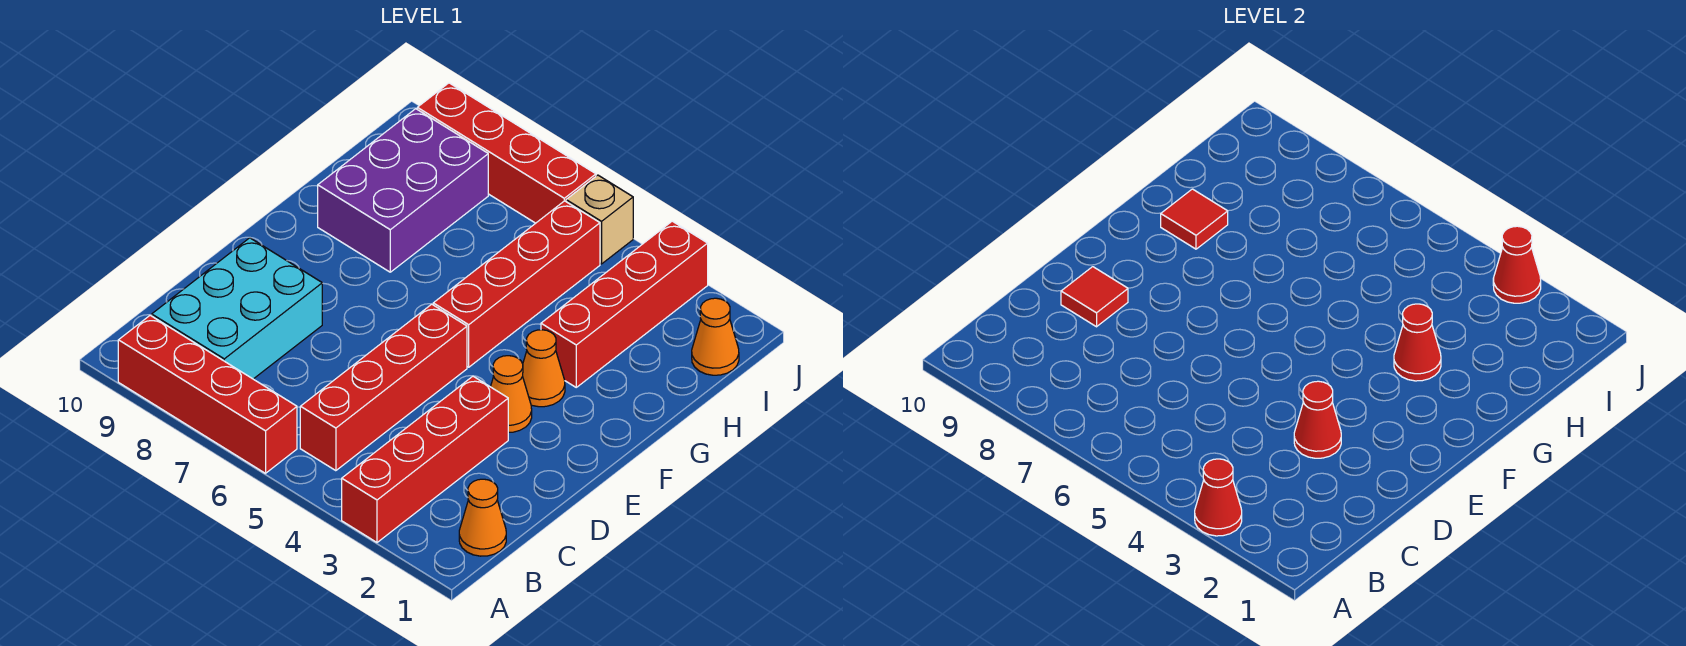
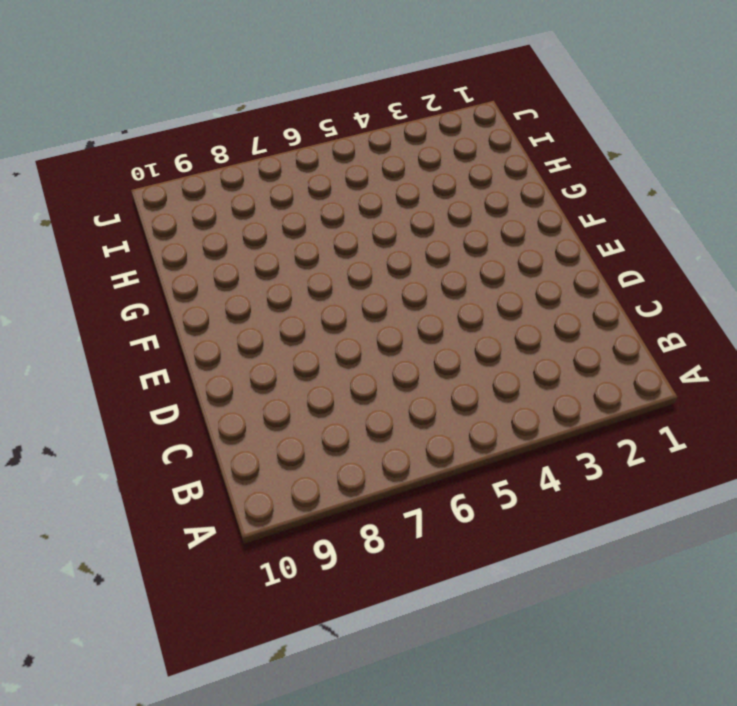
none -> red 1x4 brick [342,376,508,542]
none -> red 1x4 brick [118,315,297,473]
none -> orange 1x1 cone [459,479,506,556]

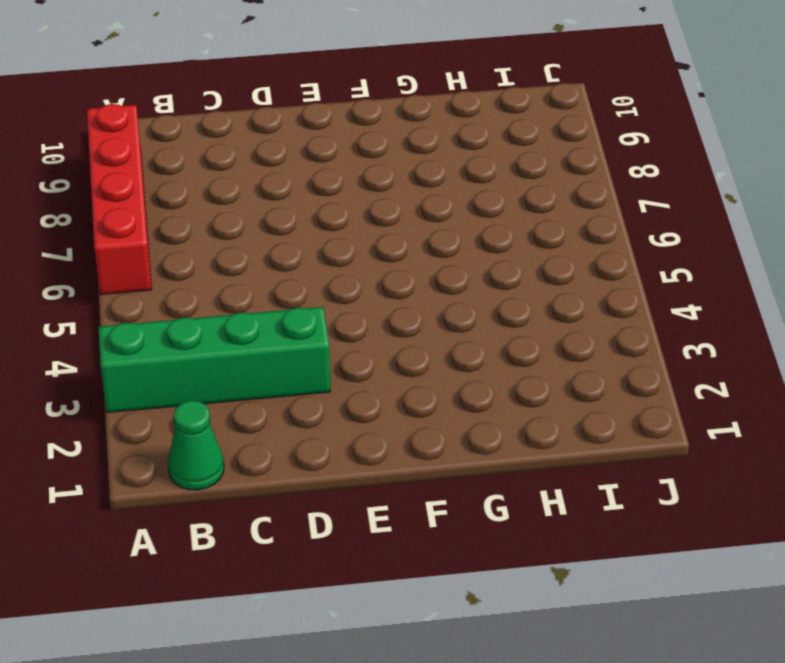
green 1x4 brick [99,307,331,412] -> red 1x4 brick [342,376,508,542]
green 1x1 cone [168,400,224,490] -> orange 1x1 cone [459,479,506,556]
none -> red 1x4 brick [300,304,467,471]
none -> cyan 2x3 brick [152,238,322,379]
none -> orange 1x1 cone [491,356,532,432]

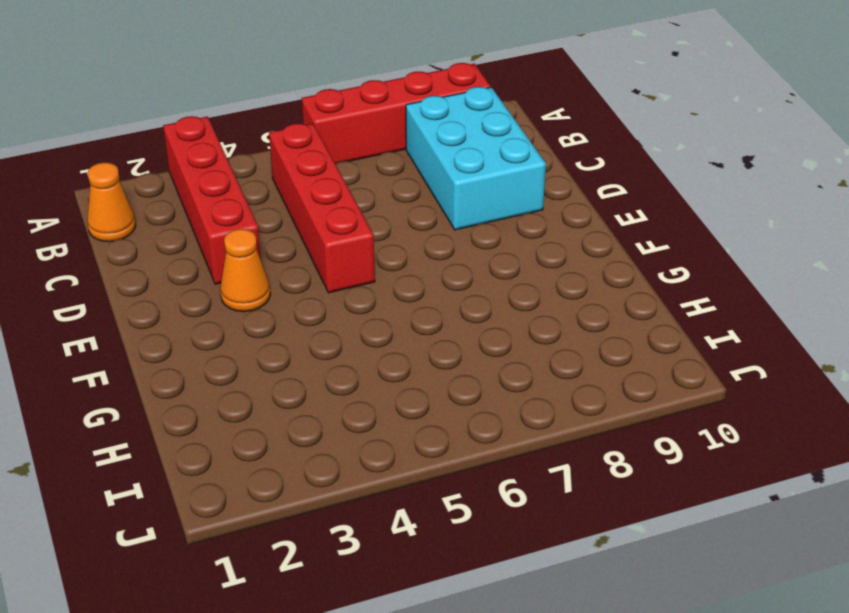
none -> orange 1x1 cone [523,330,565,407]
none -> red 1x4 brick [433,201,600,367]
none -> red 1x4 brick [541,221,708,387]

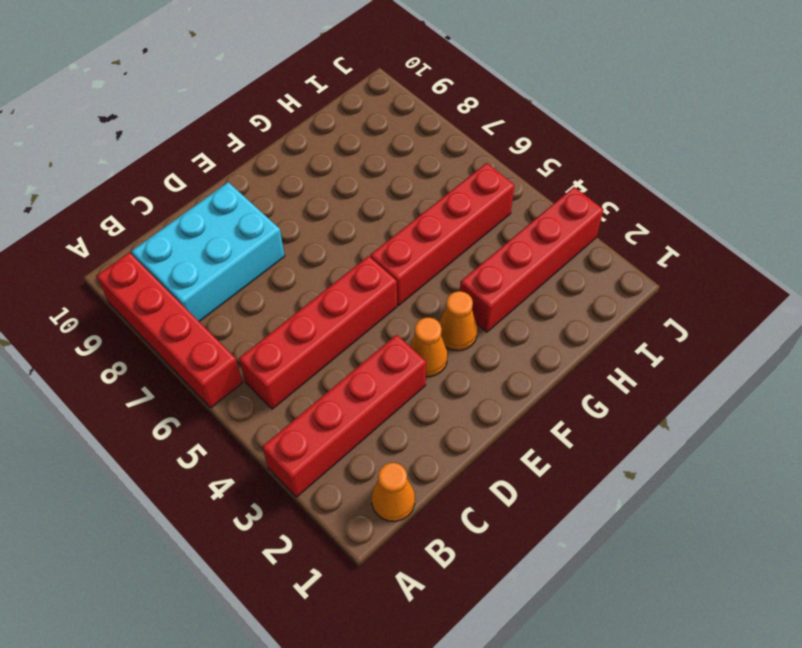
none -> purple 2x3 brick [318,109,488,272]
none -> orange 1x1 cone [692,298,739,375]
none -> tan 1x1 brick [566,175,633,264]

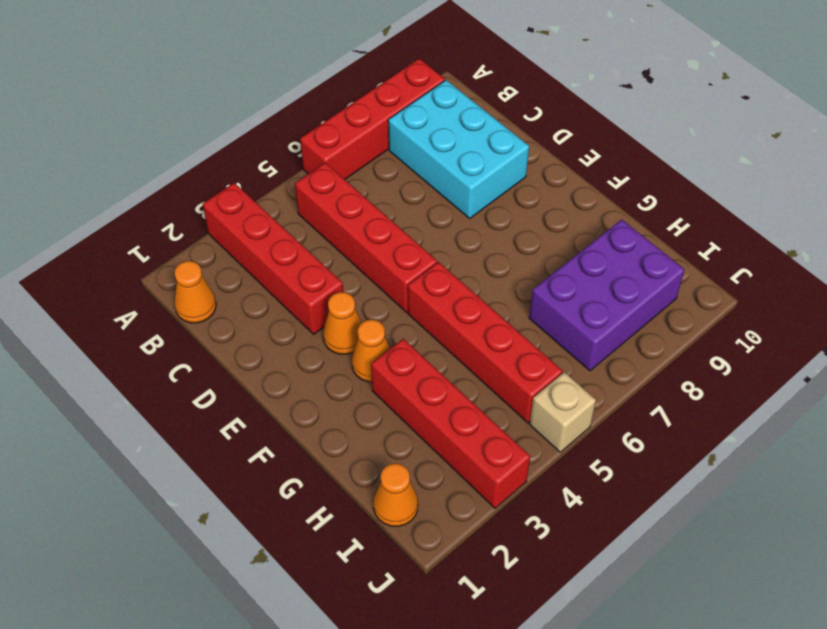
purple 2x3 brick [529,219,684,371] -> purple 2x3 brick turned to [318,109,488,272]
none -> red 1x4 brick [417,83,596,223]
none -> red 1x1 cone [1195,459,1242,536]
none -> red 1x1 cone [1294,381,1341,458]

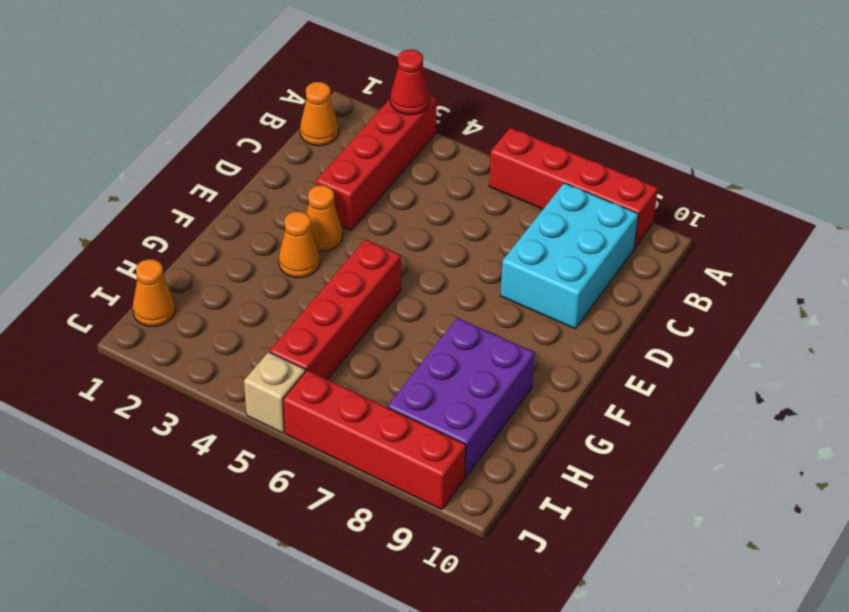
none -> red 1x4 brick [300,304,467,471]
none -> red 1x4 brick [541,221,708,387]
none -> red 1x1 cone [1294,381,1341,458]

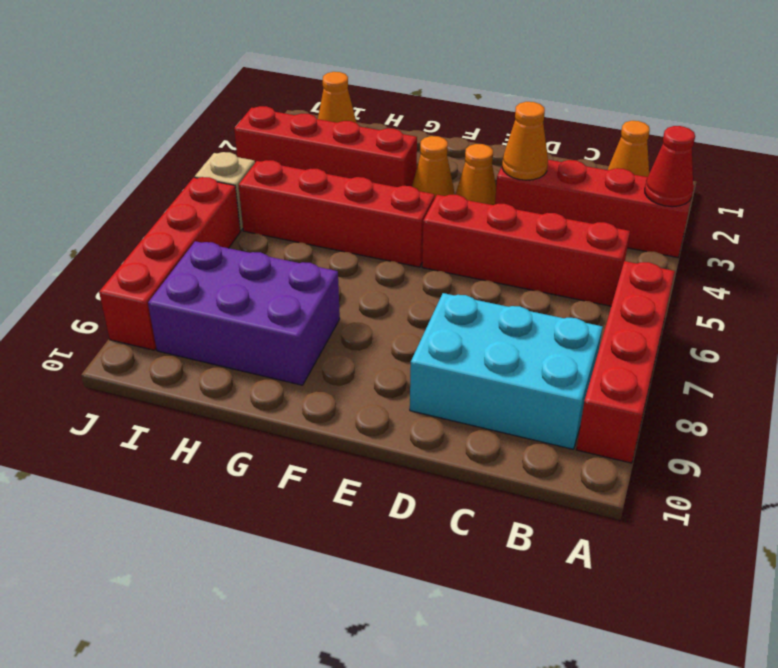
orange 1x1 cone [502,102,548,180] -> red 1x1 cone [1294,381,1341,458]
none -> red 1x1 tile [1061,267,1128,327]
none -> red 1x1 cone [1394,304,1441,381]
none -> red 1x1 tile [1161,189,1228,249]

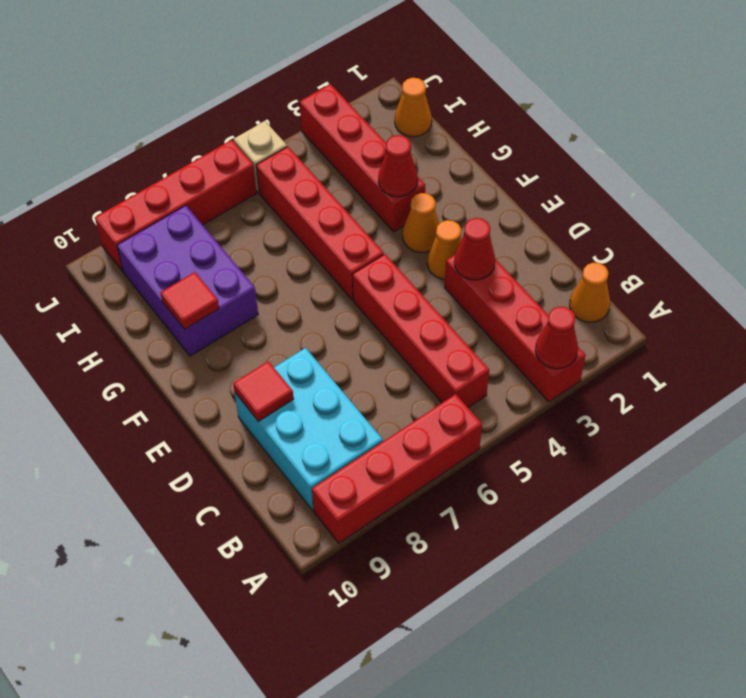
none -> red 1x1 cone [1493,226,1541,303]

